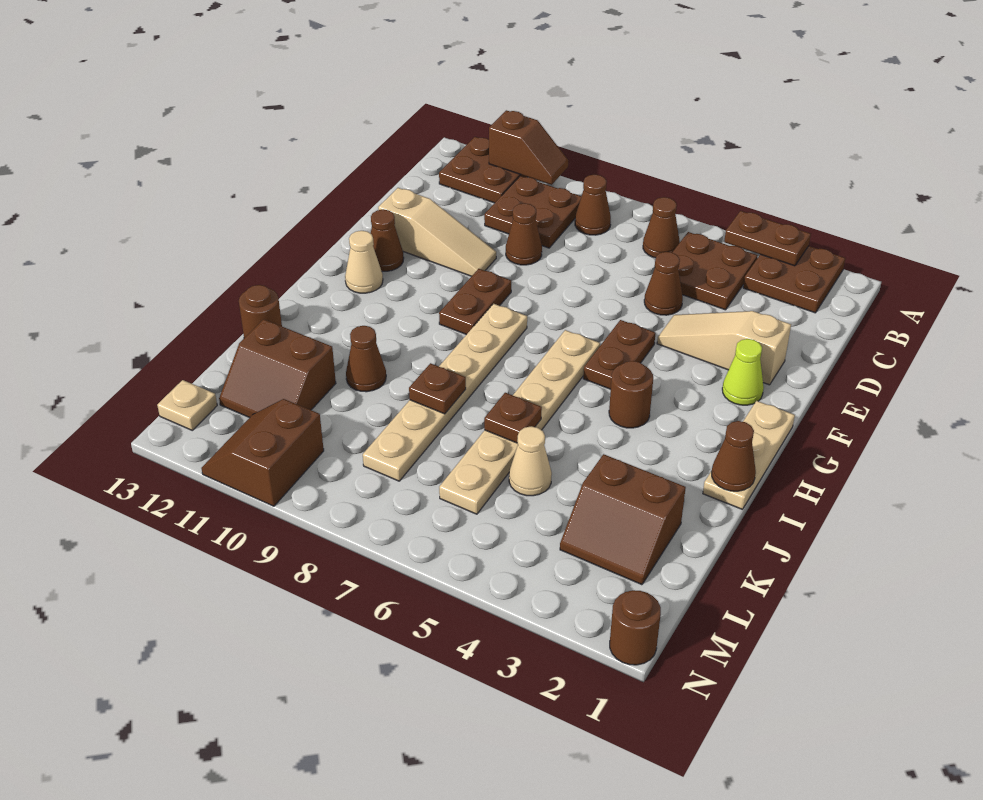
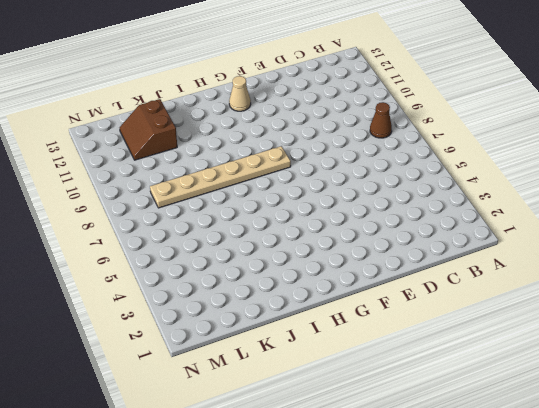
none -> brown 2x2 plate [743,246,845,313]
none -> brown 2x2 plate [439,137,527,203]
none -> brown 2x2 plate [672,232,758,310]
none -> brown 1x1 cone [643,197,680,258]

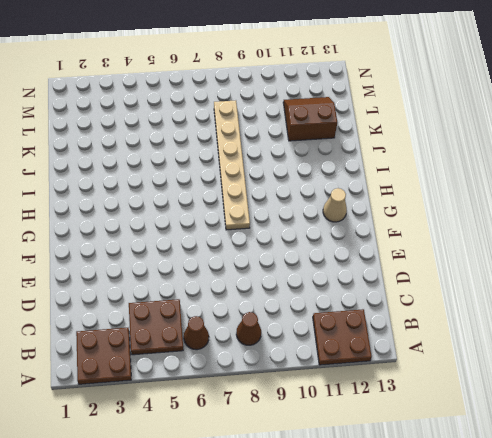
none -> brown 2x2 plate [484,176,581,248]
none -> brown 1x1 cone [644,252,683,315]
none -> brown 1x1 cone [506,203,542,265]
none -> tan 1x3 slope [657,311,791,385]

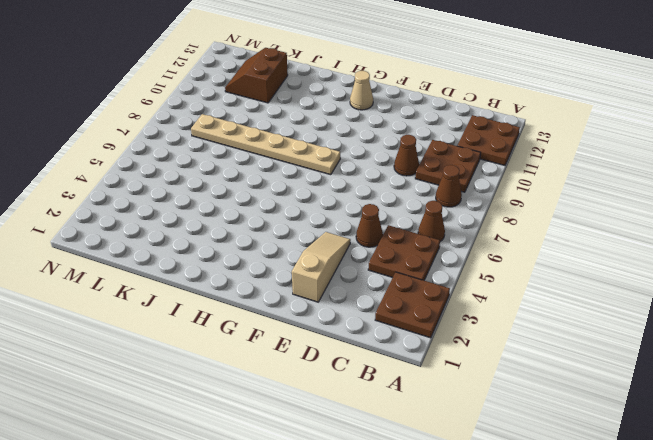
none -> tan 1x3 slope [378,188,496,276]
none -> lime 1x1 cone [722,339,764,405]
none -> brown 1x2 plate [583,320,655,389]
none -> brown 1x2 plate [439,269,511,335]

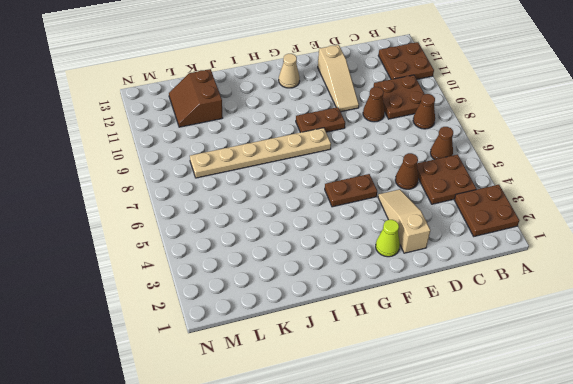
none -> brown 1x1 cone [371,210,404,271]
none -> tan 1x3 plate [703,401,795,509]
none -> tan 1x6 plate [439,330,600,514]
none -> brown 1x1 round brick [609,361,653,428]

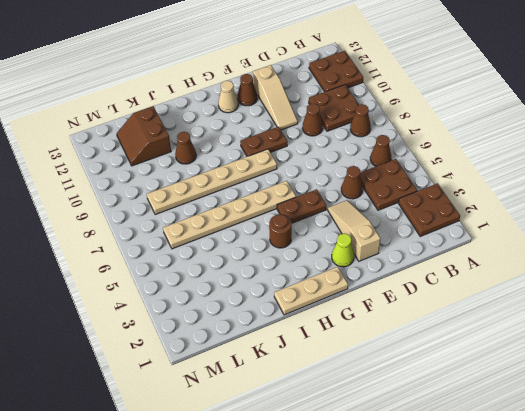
none -> brown 1x1 round brick [239,285,282,338]
none -> brown 2x2 slope [560,454,686,585]
none -> tan 1x1 cone [509,426,552,496]
none -> brown 2x2 slope [201,399,324,506]

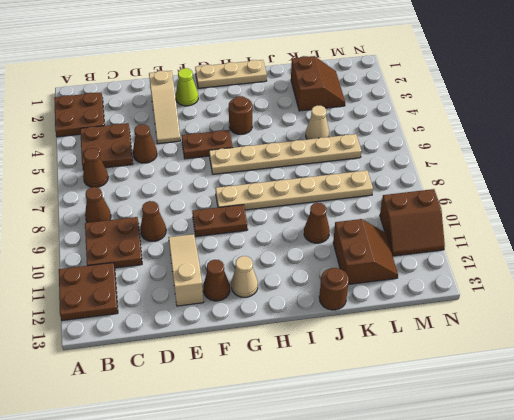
none -> tan 1x1 plate [157,380,217,430]
none -> brown 1x1 round brick [610,590,661,665]
none -> brown 1x2 plate [724,211,811,266]
none -> brown 1x2 slope [489,110,568,185]

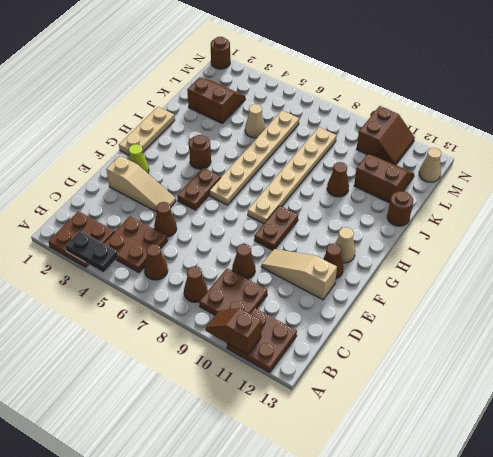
black 1x2 plate [65,231,118,272] -> brown 1x2 plate [724,211,811,266]
tan 1x1 cone [419,148,441,182] -> tan 1x1 plate [157,380,217,430]
none -> brown 1x1 cone [712,421,756,491]
none -> brown 1x1 plate [484,393,542,443]
none -> brown 1x1 plate [409,363,466,414]

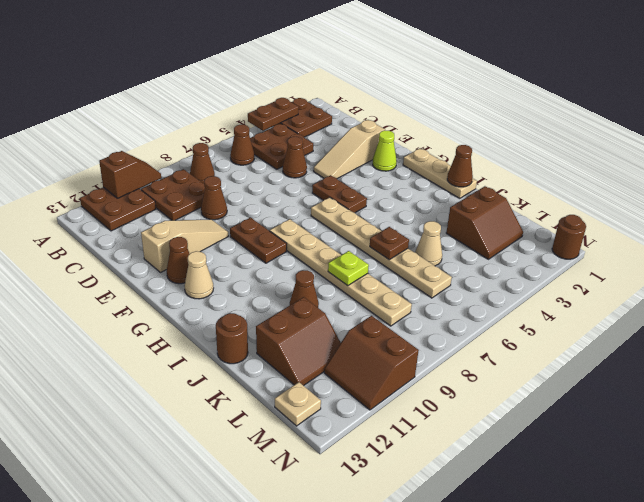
lime 1x1 plate [328,251,369,286] -> brown 1x1 plate [409,363,466,414]
none -> brown 1x1 round brick [609,361,653,428]

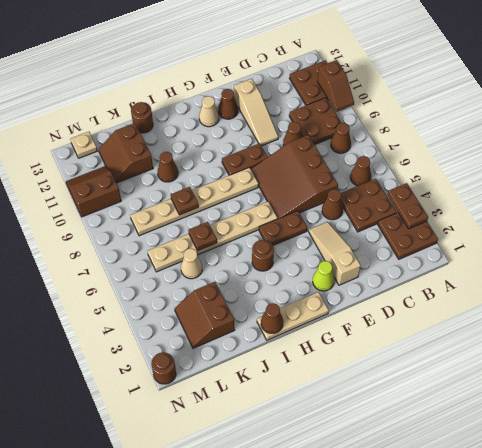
brown 3x3 slope [251,135,338,219] -> none

